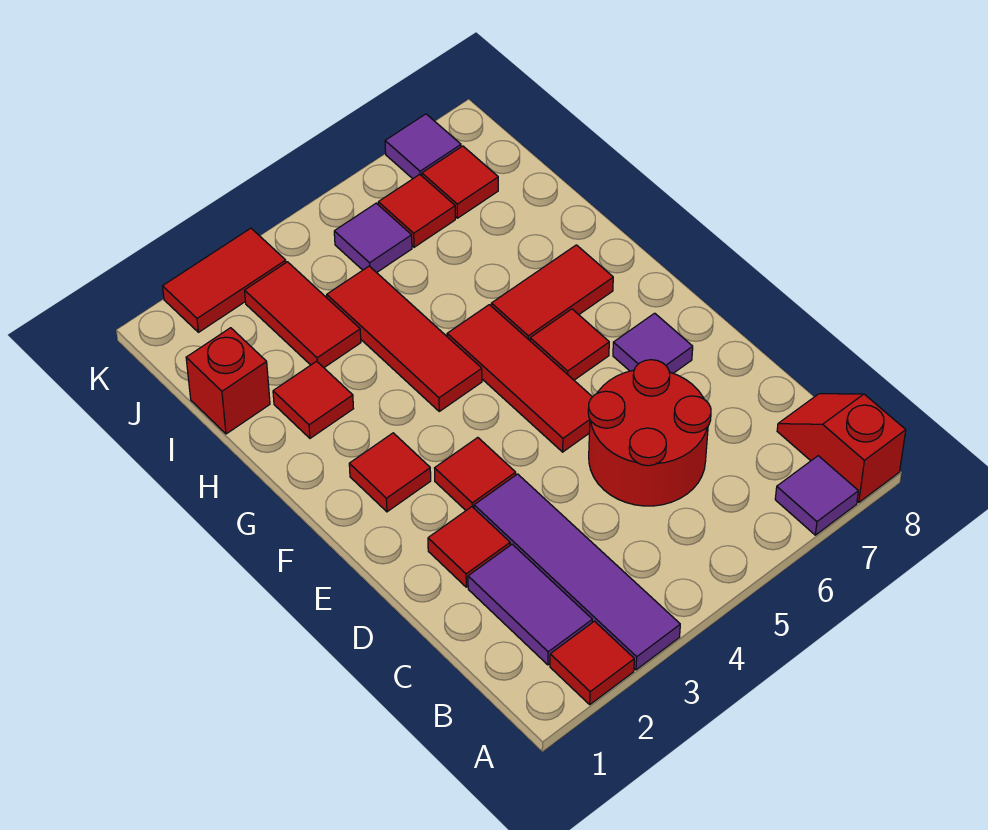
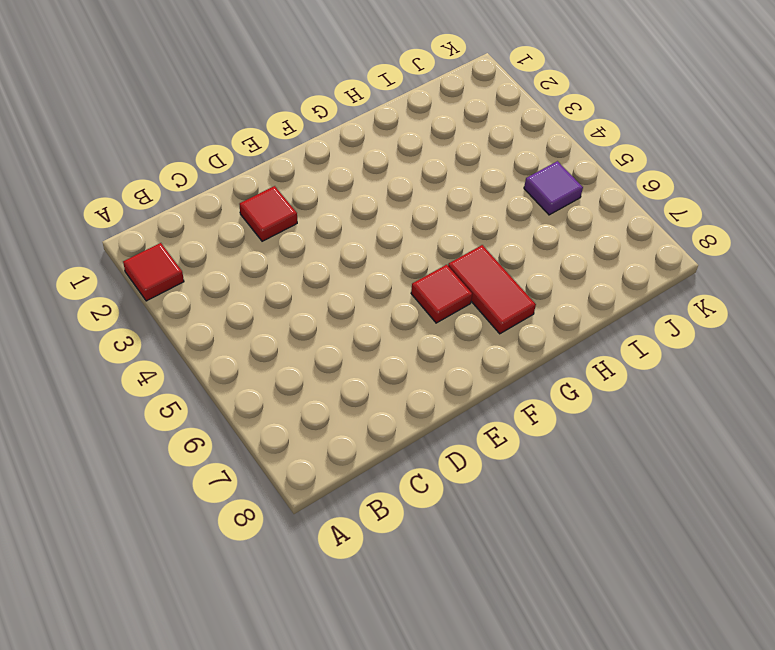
none -> purple 1x4 tile [474,474,680,670]
none -> purple 1x1 tile [775,456,858,535]
none -> red 1x2 slope [777,394,906,503]

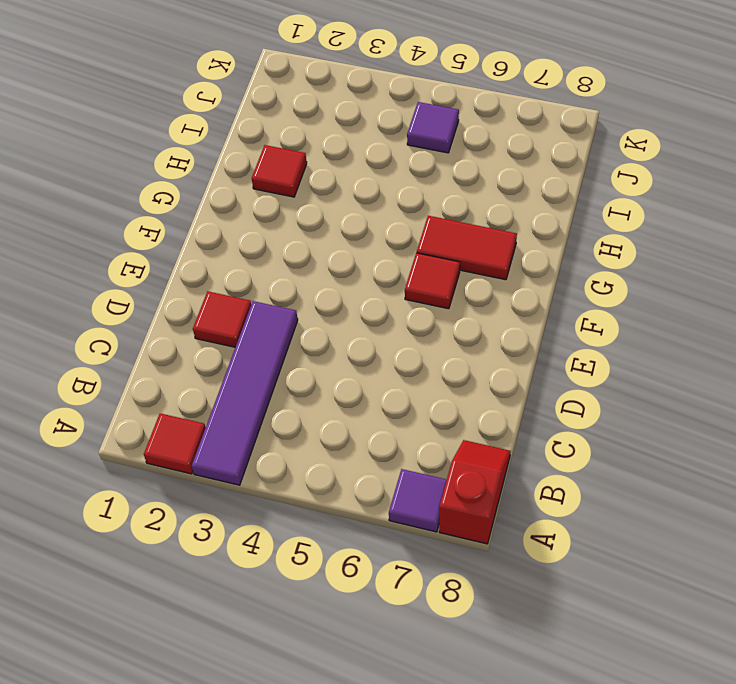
none -> purple 1x2 tile [468,544,592,665]
none -> red 2x2 round brick [588,360,711,506]
none -> red 1x1 tile [435,438,516,510]

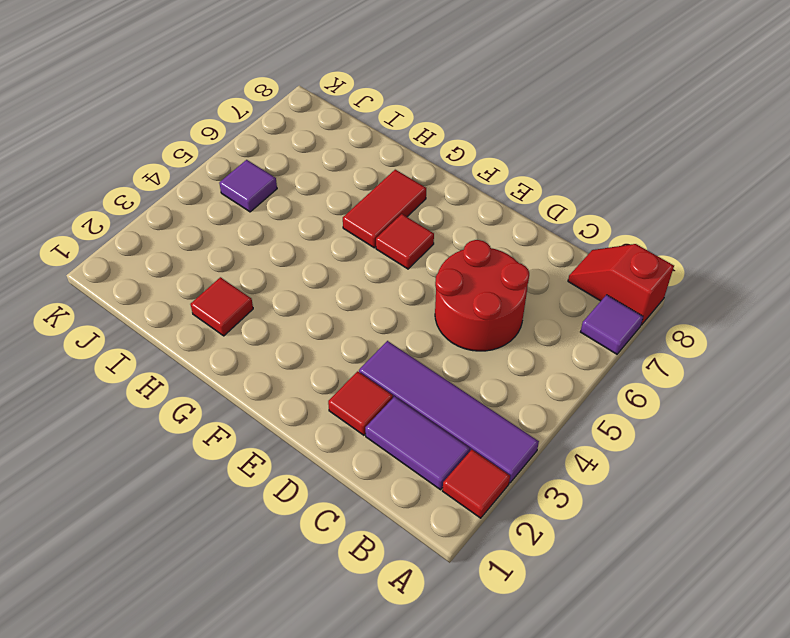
none -> red 1x1 tile [435,438,516,510]
none -> red 1x3 tile [447,305,592,452]
none -> purple 1x1 tile [613,313,693,373]

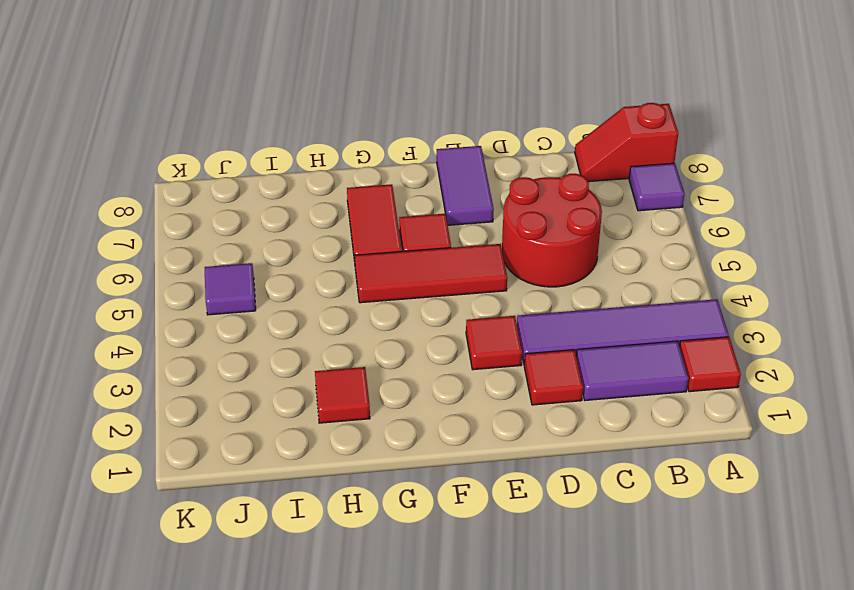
purple 1x2 tile [437,146,494,225] -> purple 1x1 tile [613,313,693,373]
none -> red 1x1 tile [349,433,431,512]
none -> red 1x3 tile [327,266,482,411]
none -> red 1x1 brick [186,328,270,434]

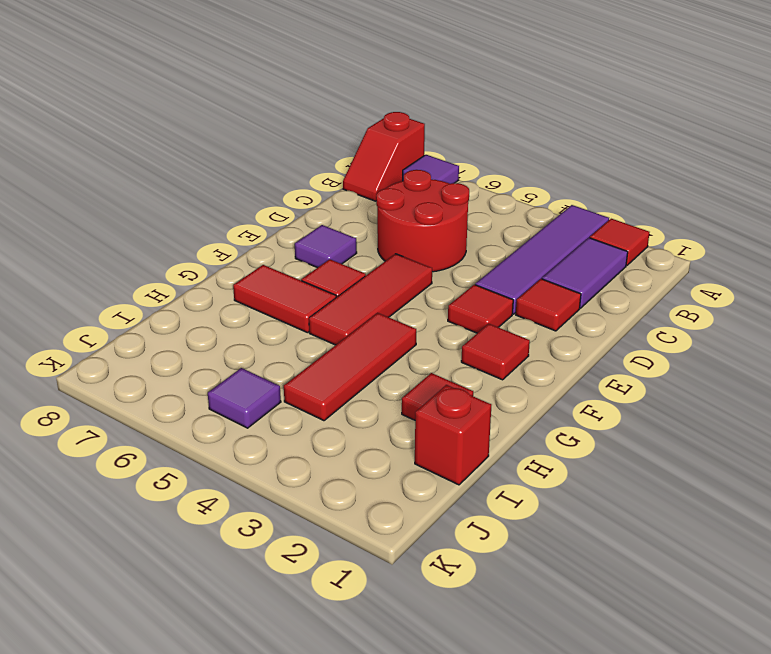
none -> red 1x2 tile [245,262,361,368]
none -> red 1x1 tile [378,174,455,247]
none -> red 1x1 tile [422,146,498,218]

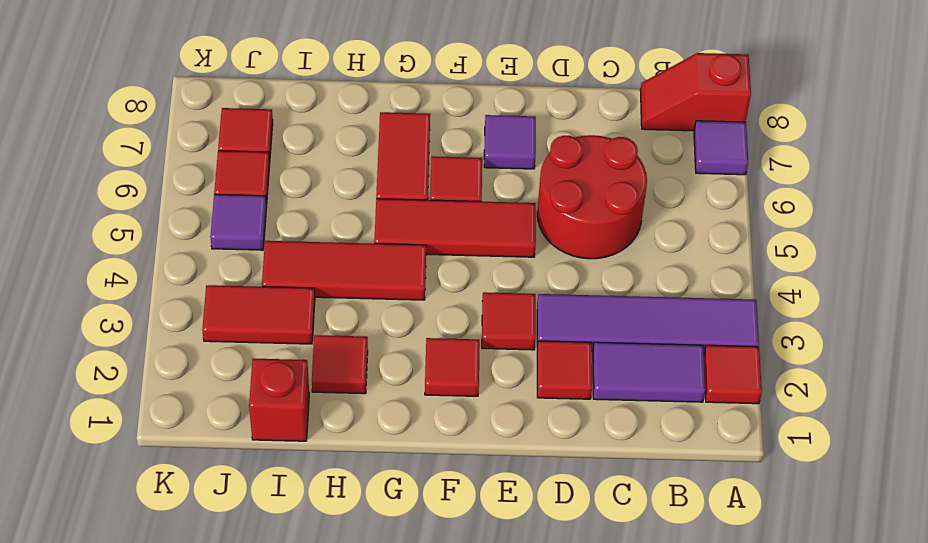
none -> red 1x2 tile [163,228,286,332]
none -> purple 1x1 tile [385,114,461,179]

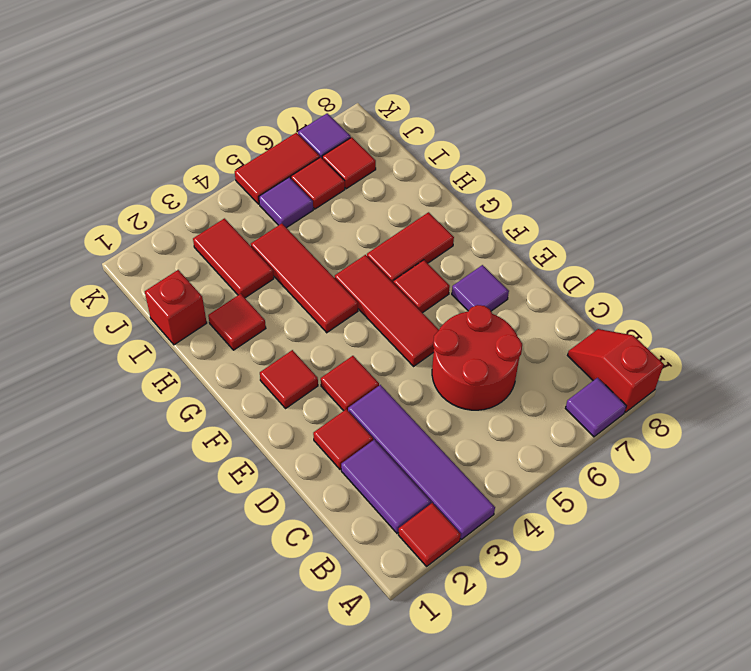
red 1x2 tile [235,133,320,204] -> red 1x2 tile moved to [163,228,286,332]

